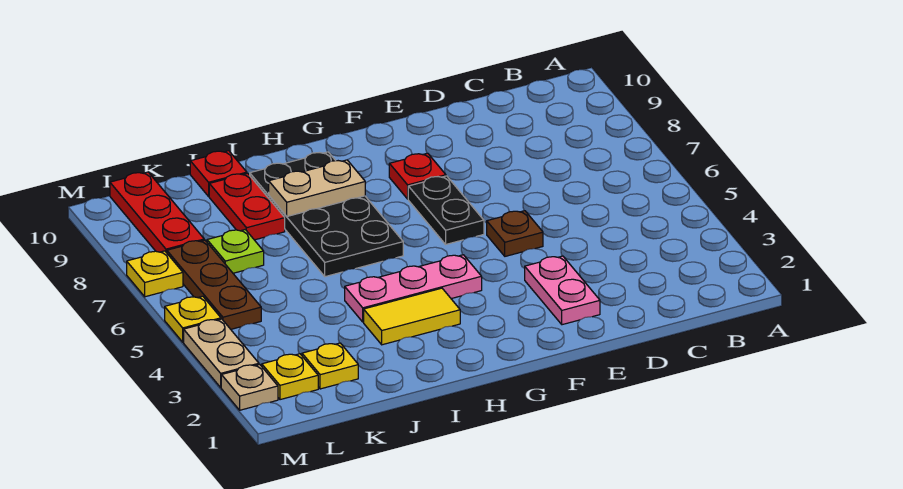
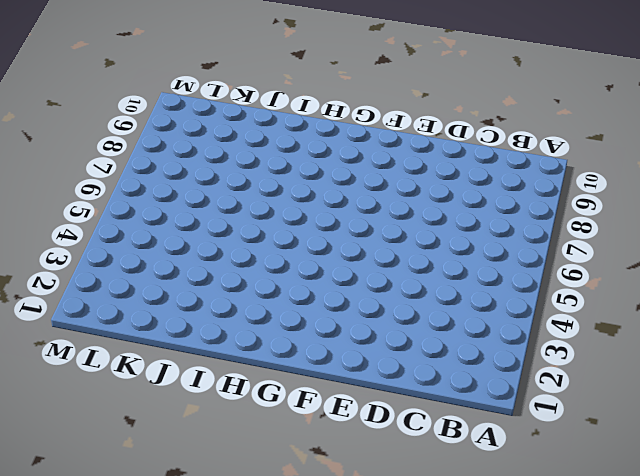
none -> pink 1x2 plate [525,256,600,325]
none -> brown 1x1 plate [487,211,543,256]
none -> black 1x2 plate [408,176,484,244]

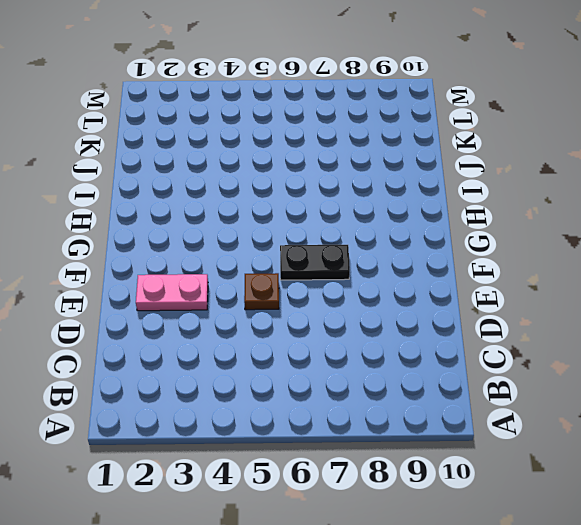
none -> red 1x1 plate [389,153,446,199]
none -> pink 1x3 plate [345,255,482,322]
none -> yellow 1x2 tile [364,288,460,345]

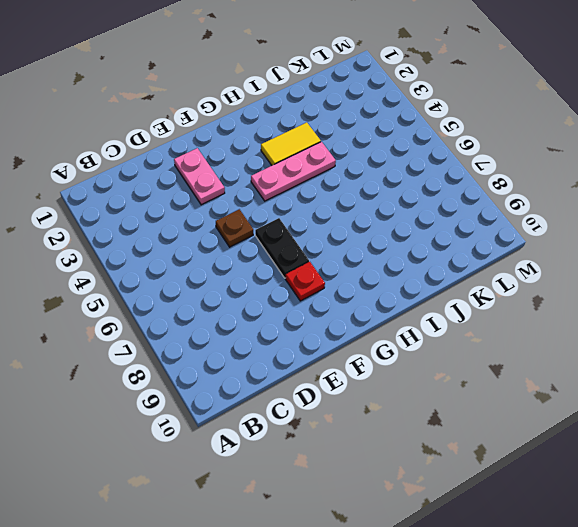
none -> black 2x4 plate [250,152,403,277]
none -> red 1x2 plate [209,173,285,240]
none -> red 1x1 plate [190,151,247,196]

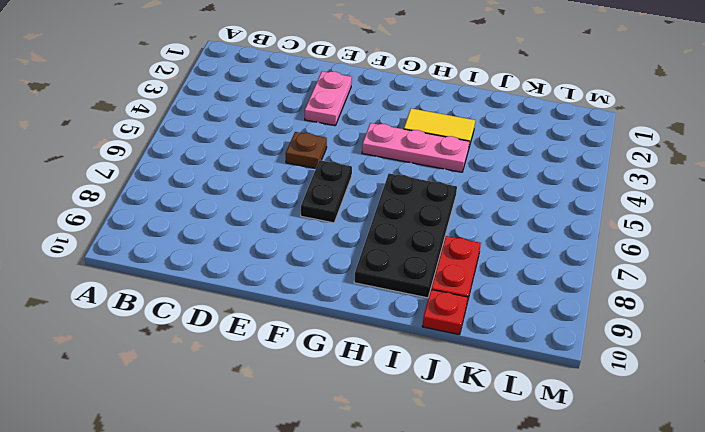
none -> red 1x1 plate [389,153,446,199]
none -> yellow 1x1 plate [302,343,358,389]
none -> lime 1x1 plate [207,230,264,273]

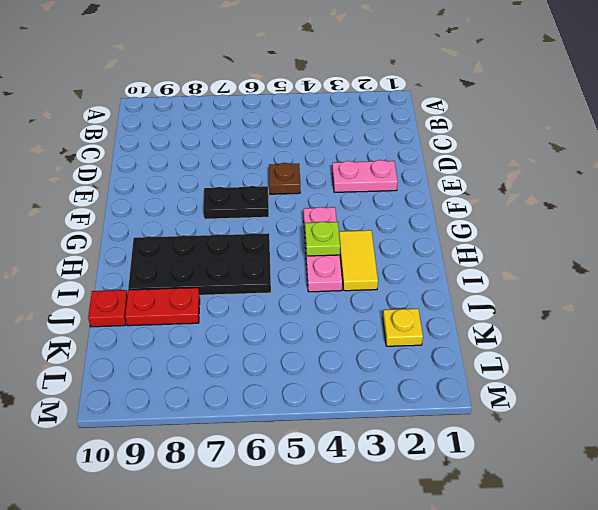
lime 1x1 plate [305,222,340,256] -> lime 1x1 plate moved to [207,230,264,273]
none -> red 1x1 plate [389,153,446,199]
none -> yellow 1x1 plate [262,354,318,400]
none -> brown 1x3 plate [167,240,261,329]

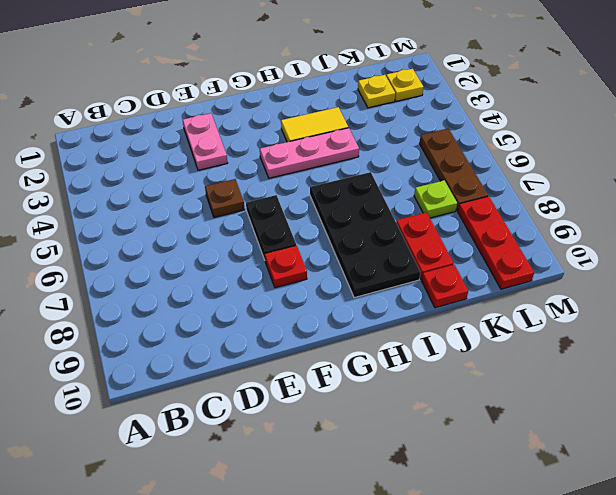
none -> tan 1x1 plate [221,364,278,410]
none -> tan 1x2 plate [184,319,259,387]
none -> yellow 1x1 plate [165,296,221,342]

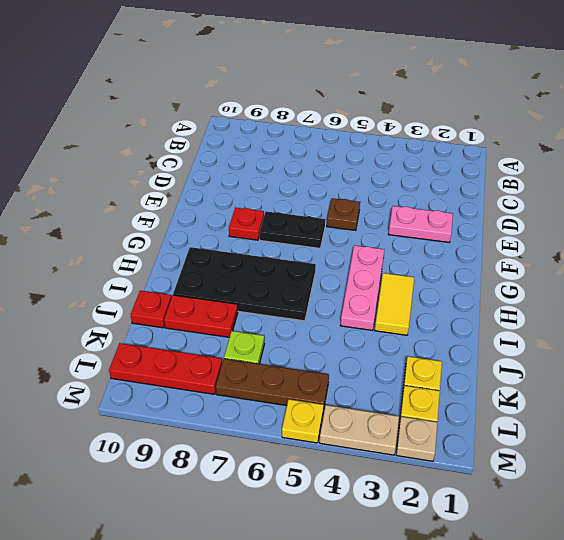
none -> yellow 1x1 plate [127,251,183,297]
none -> tan 1x2 plate [269,160,365,216]

